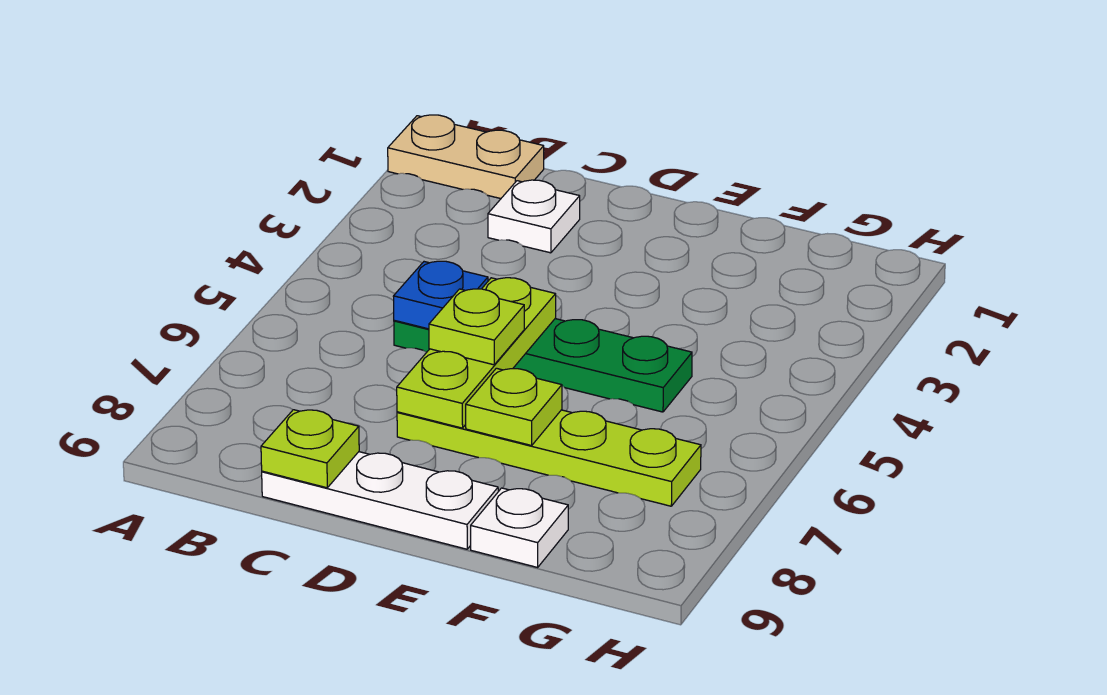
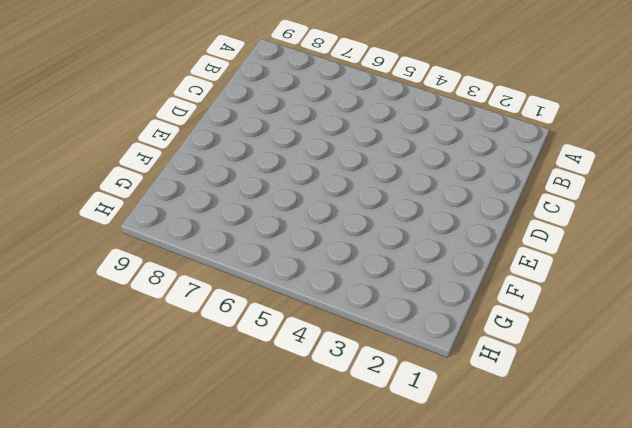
none -> tan 1x2 plate [388,115,544,199]
none -> white 1x1 plate [488,180,580,253]

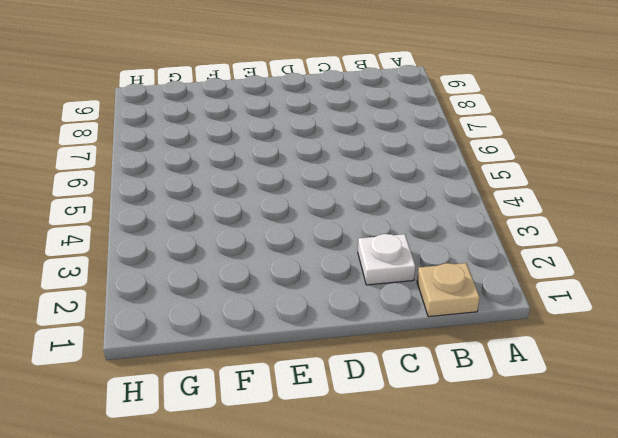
tan 1x1 plate [417,263,480,317] -> tan 1x2 plate [388,115,544,199]
none -> green 1x4 plate [394,319,692,412]
none -> white 1x3 plate [262,452,498,549]

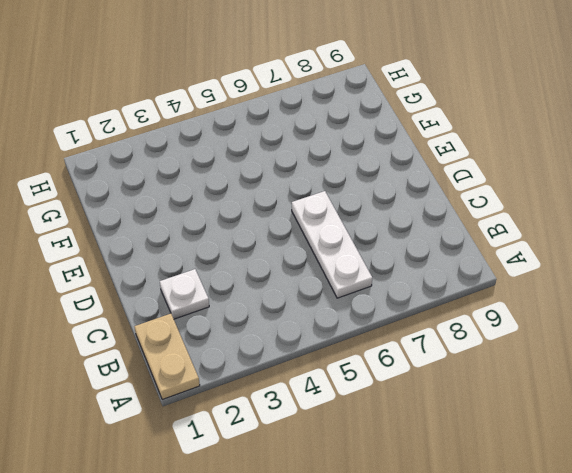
white 1x3 plate [292,191,372,298] -> white 1x3 plate moved to [262,452,498,549]
none -> green 1x4 plate [394,319,692,412]
none -> lime 1x4 plate [397,410,701,506]

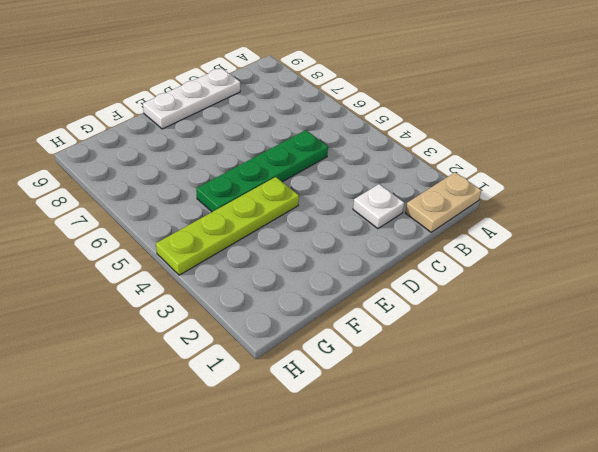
lime 1x4 plate [156,177,299,275] -> lime 1x4 plate moved to [397,410,701,506]
none -> white 1x1 plate [471,488,568,567]
none -> blue 1x1 plate [393,261,488,329]

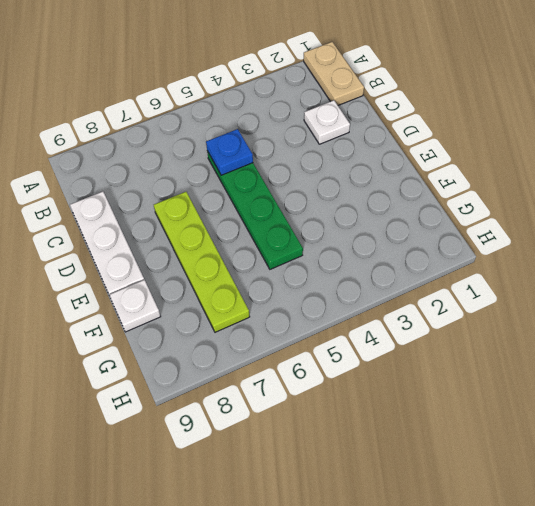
none -> lime 1x1 plate [261,410,359,488]
none -> lime 1x3 plate [397,278,556,428]

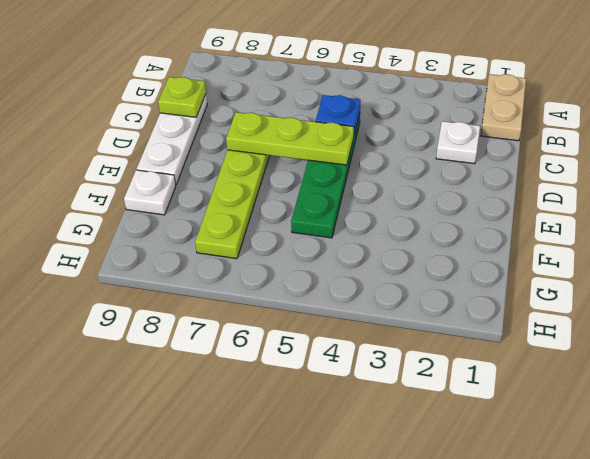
none -> lime 1x1 plate [466,368,562,446]
none -> lime 1x1 plate [429,289,524,365]

